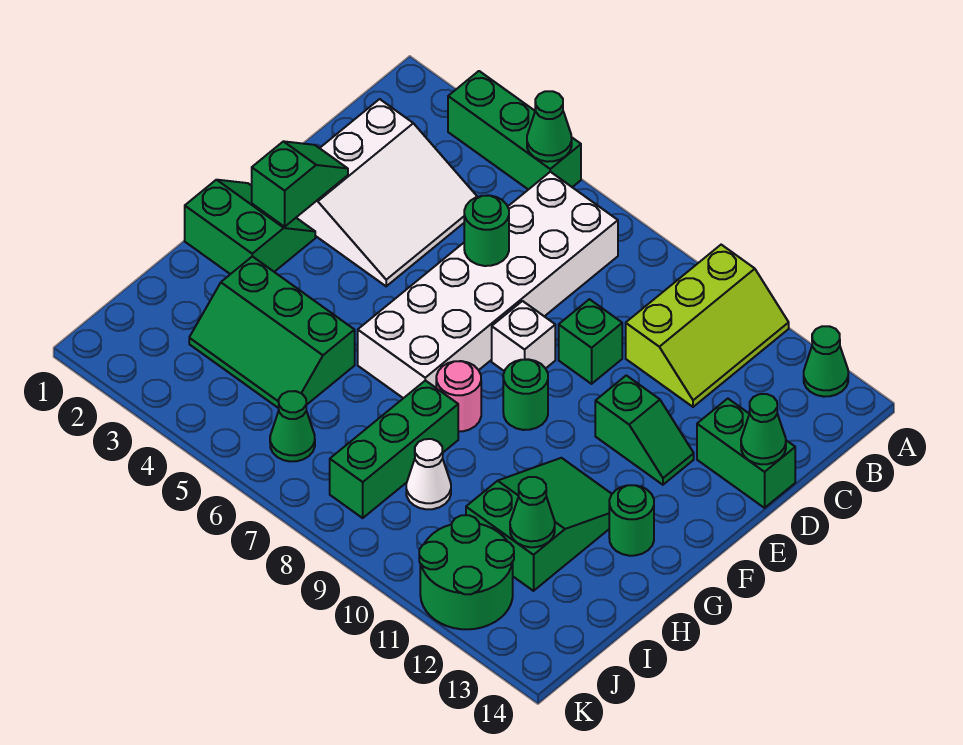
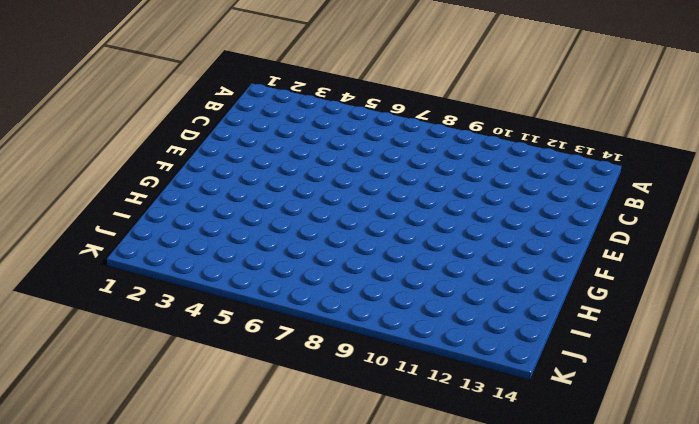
none -> green 1x3 brick [448,71,581,190]
none -> lime 2x3 slope [626,245,789,407]
none -> green 1x1 cone [804,326,848,397]

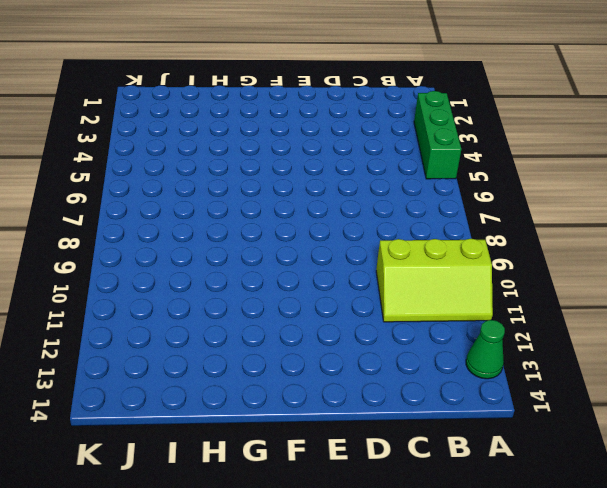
none -> white 2x6 brick [358,172,618,398]
none -> white 3x3 slope [296,99,477,286]
none -> green 1x1 brick [559,299,622,384]

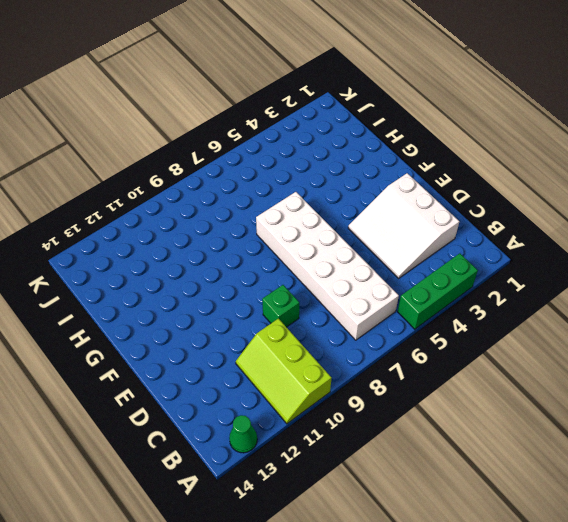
none -> green 1x2 brick [697,399,795,508]
none -> white 1x1 brick [492,301,555,371]
none -> green 1x2 slope [595,375,694,485]

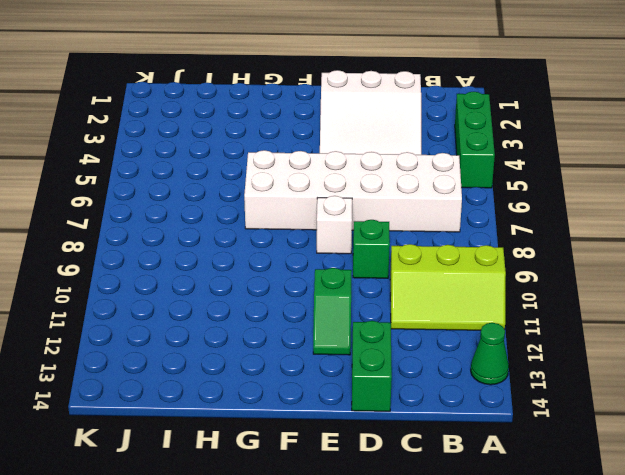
none -> green 2x2 slope [185,180,315,274]
none -> green 1x1 round brick [503,359,548,430]
none -> pink 1x1 round brick [436,361,481,432]

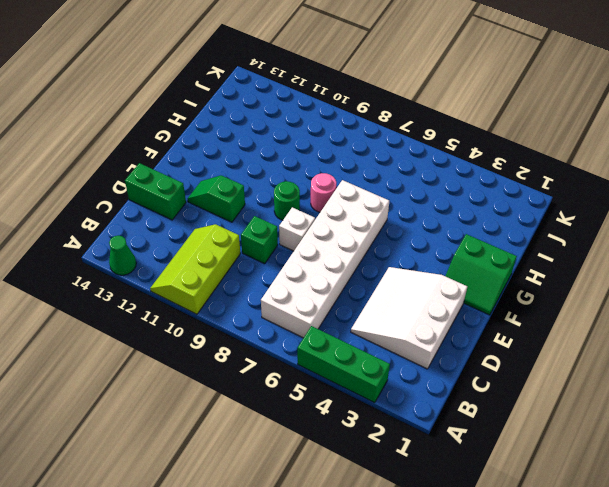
none -> green 2x3 slope [466,458,612,591]
none -> green 1x1 round brick [609,485,654,556]
none -> green 2x3 slope [189,256,355,408]

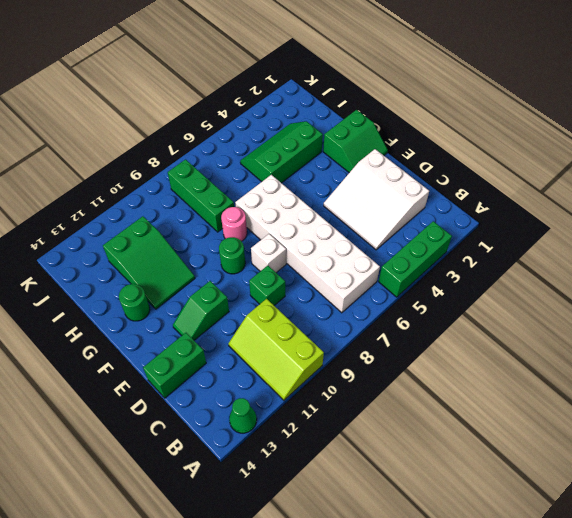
none -> white 1x1 cone [406,439,451,509]
none -> green 1x1 cone [270,391,315,461]
none -> green 2x2 round brick [419,515,514,629]

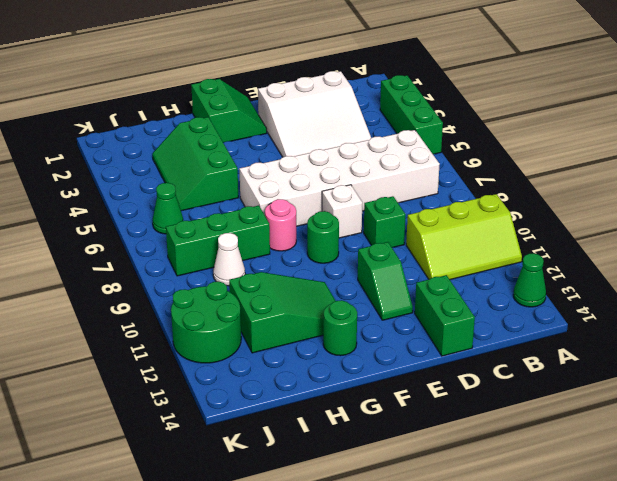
none -> green 1x1 cone [527,91,572,162]
none -> green 1x1 round brick [464,195,509,266]
none -> green 1x1 cone [741,394,786,464]

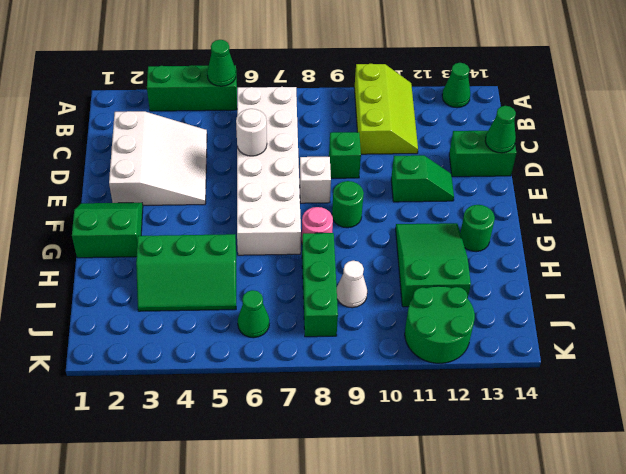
white 1x1 round brick [236,109,267,156] -> green 1x1 round brick [464,195,509,266]
none -> green 1x2 slope [252,141,348,227]
none -> green 1x1 cone [510,477,555,547]

